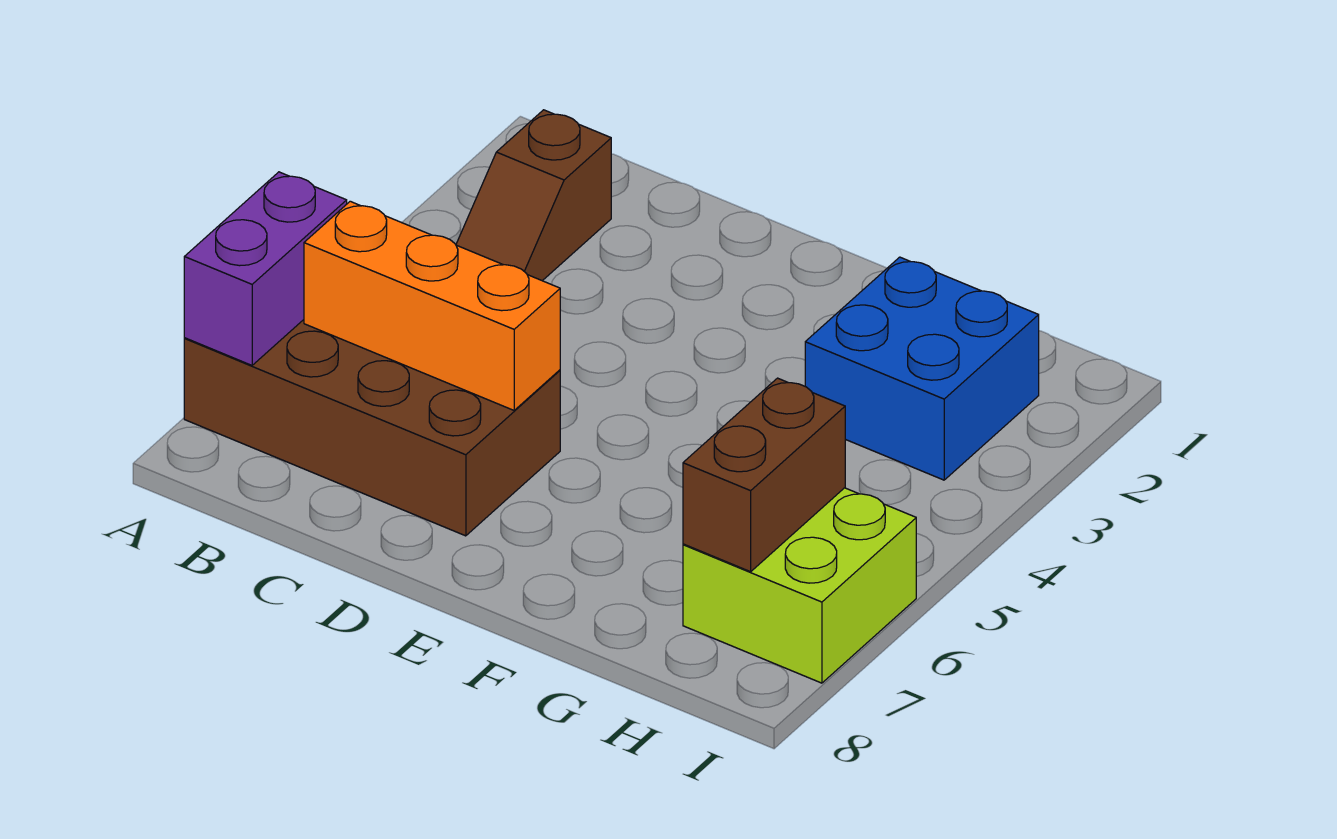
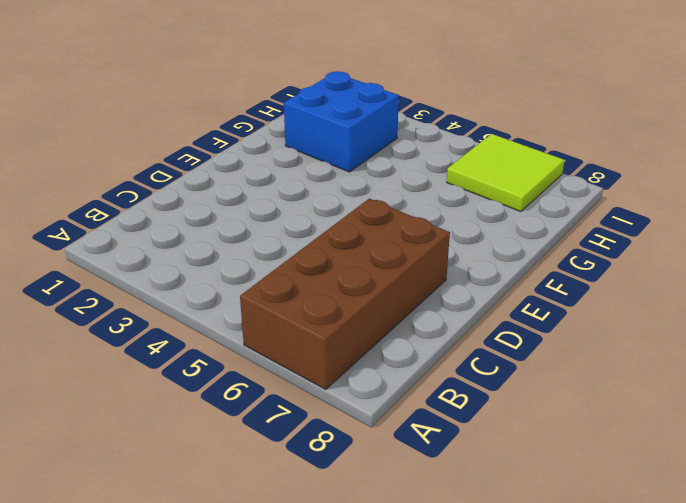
lime 2x2 tile [447,134,565,212] -> lime 2x2 brick [683,488,916,683]
none -> brown 1x2 slope [456,110,611,281]
none -> purple 1x2 brick [184,172,347,365]

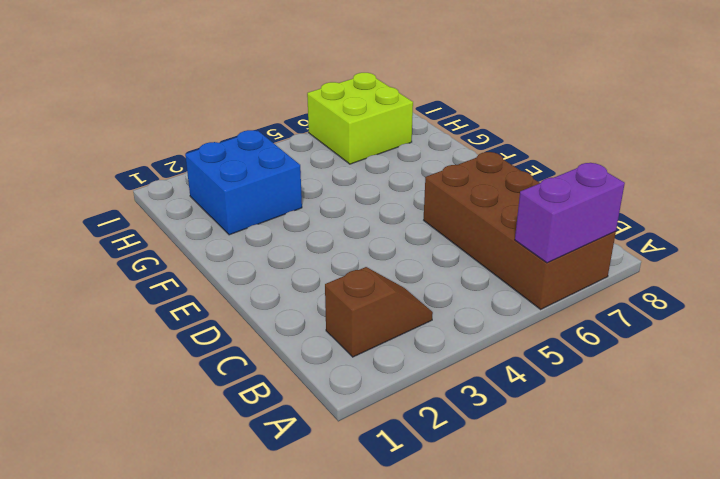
none -> orange 1x3 brick [304,201,560,410]
none -> brown 1x2 brick [683,378,845,572]

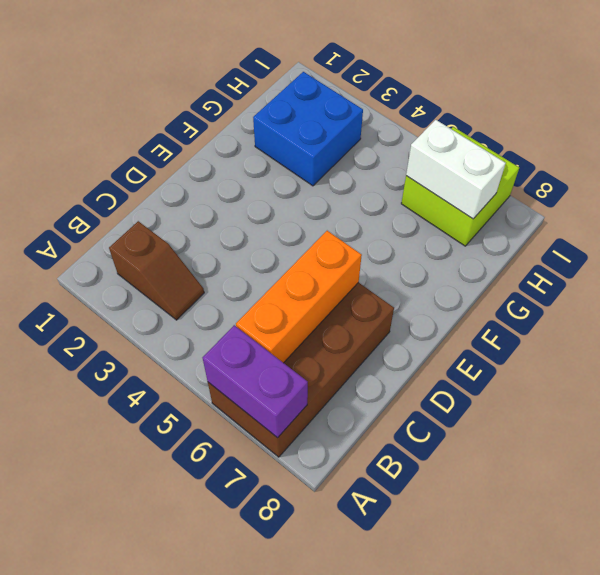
white 1x2 brick [406,120,506,219] -> brown 1x2 brick [683,378,845,572]

